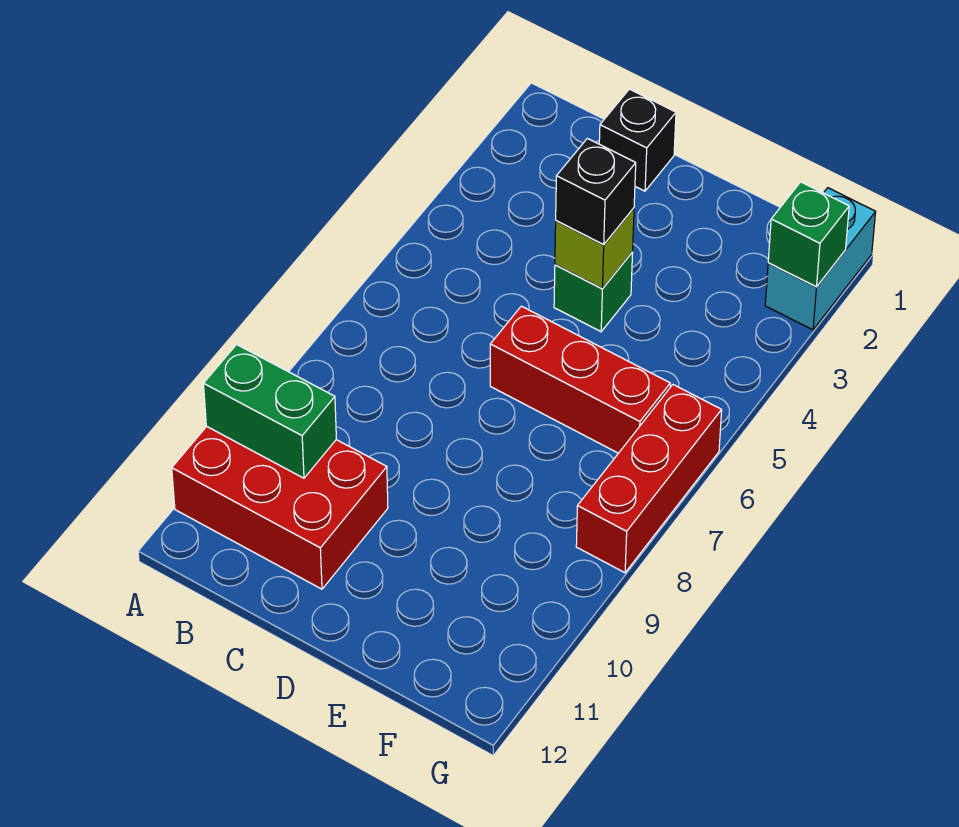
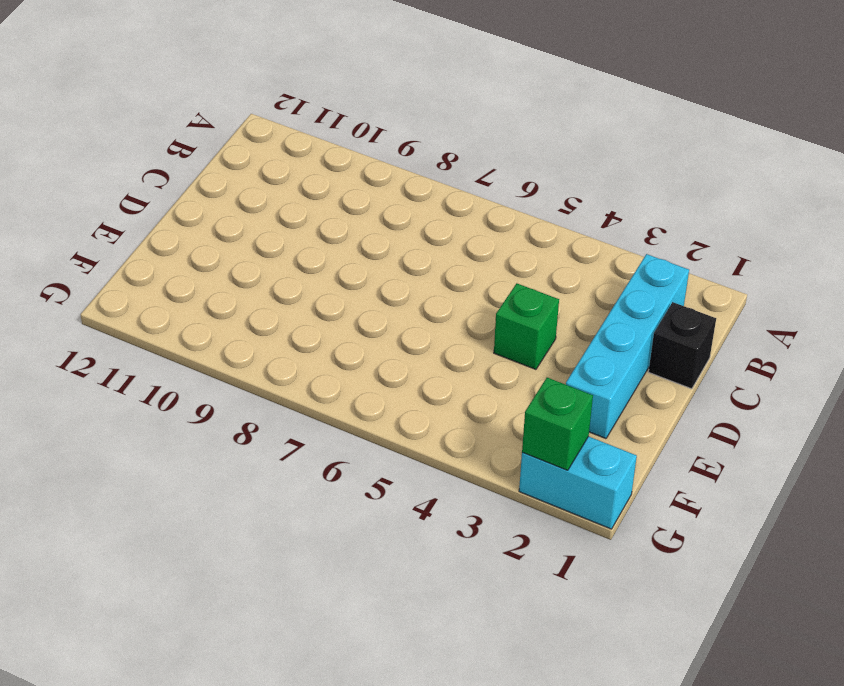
cyan 1x4 brick [566,254,689,439] -> none
none -> red 2x3 brick [172,426,388,589]
none -> red 1x3 brick [490,306,670,453]

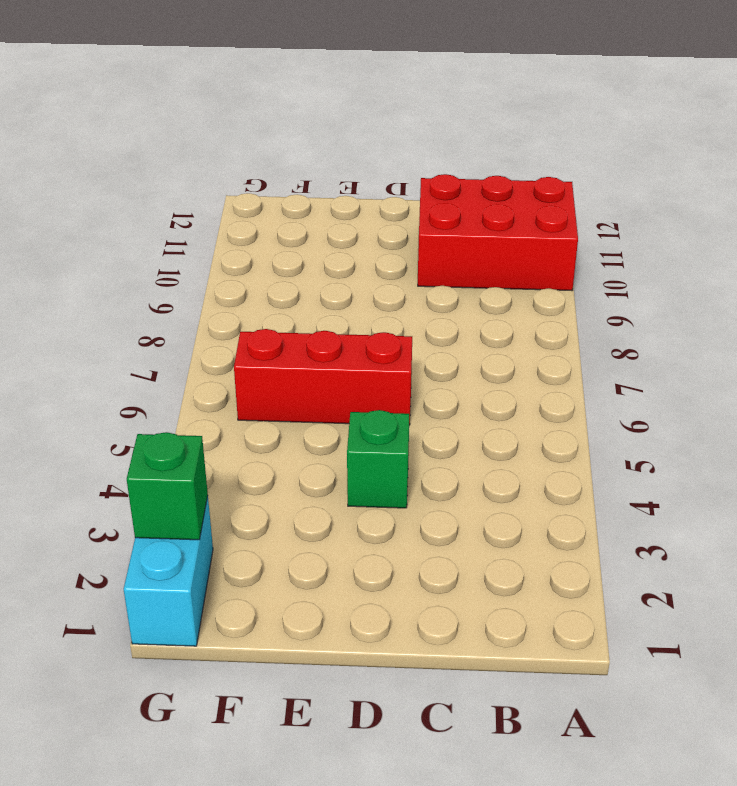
none -> black 1x1 brick [599,89,676,191]
none -> red 1x3 brick [576,385,722,573]

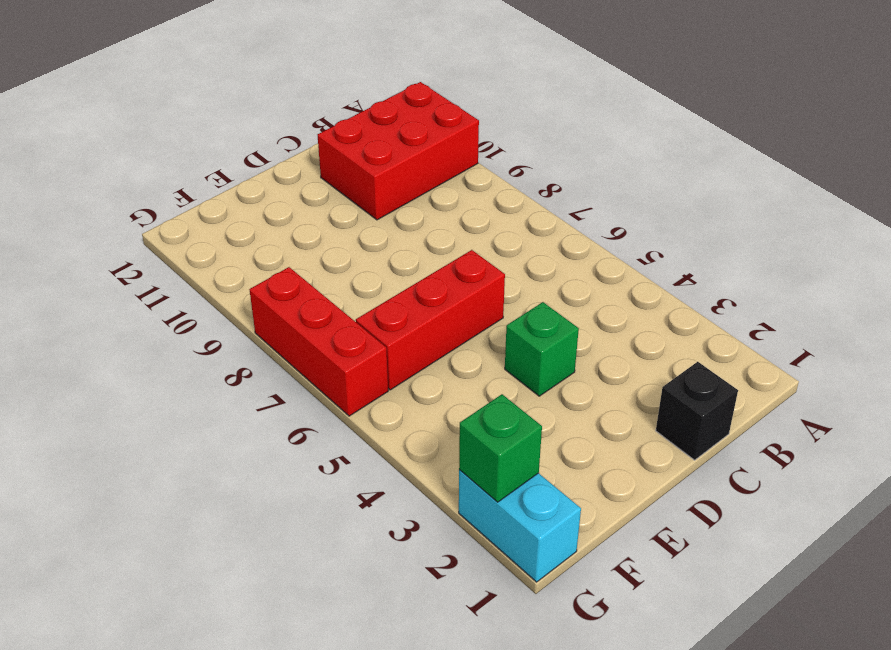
none -> green 1x2 brick [204,345,336,478]
none -> lime 1x1 brick [555,208,634,288]

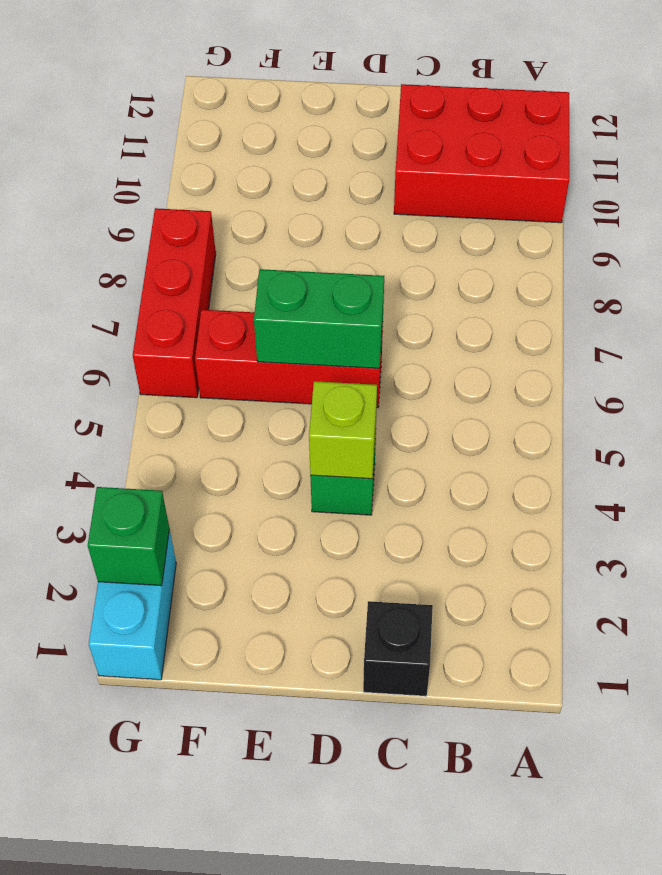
green 1x2 brick [254,269,384,368] -> green 1x2 brick moved to [204,345,336,478]
none -> black 1x1 brick [556,138,636,244]

